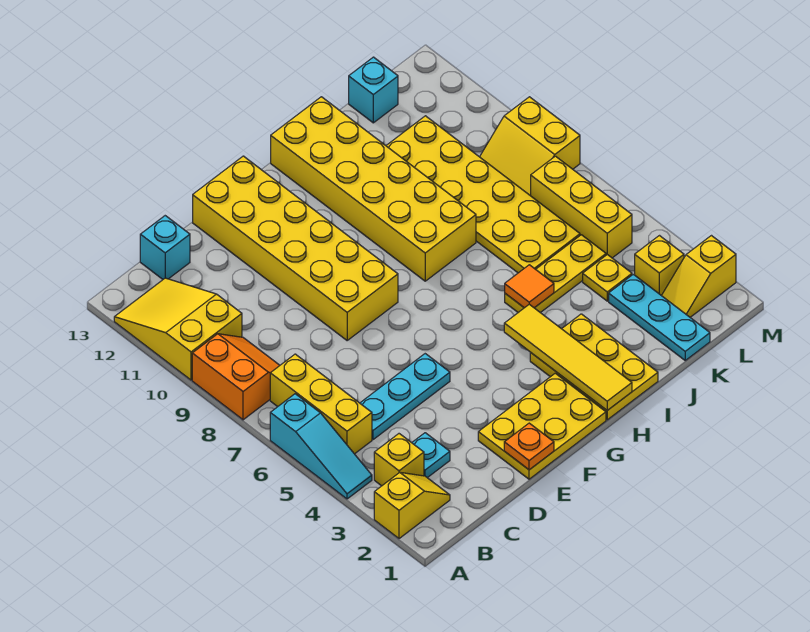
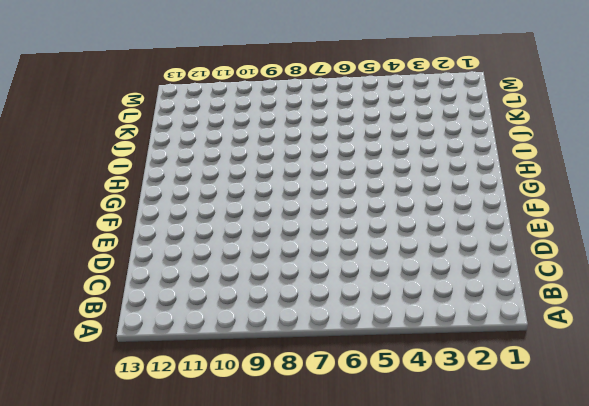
none -> yellow 1x2 slope [374,472,450,539]
none -> cyan 1x3 slope [270,394,372,499]
none -> orange 2x2 slope [192,334,280,420]

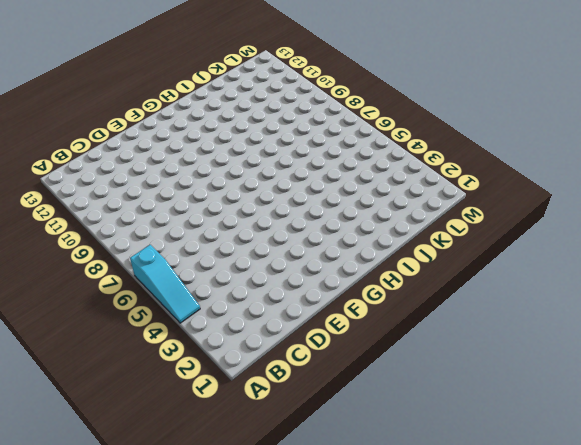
none -> yellow 1x2 slope [374,472,450,539]
none -> orange 2x2 slope [192,334,280,420]
none -> yellow 2x3 slope [114,278,242,380]

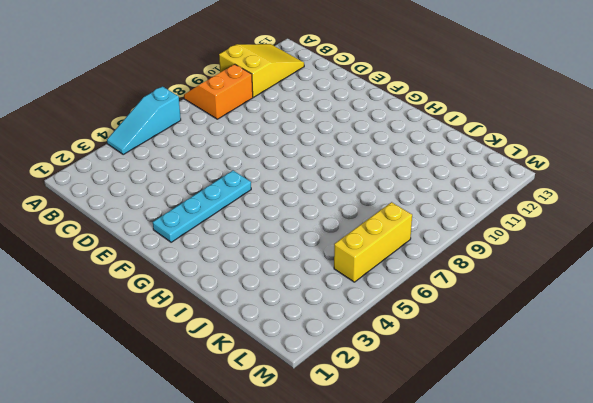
orange 2x2 slope [184,64,253,119] -> orange 2x2 slope turned to [192,334,280,420]
cyan 1x4 plate [153,170,251,242] -> yellow 2x3 plate [478,373,606,479]
none -> yellow 1x2 slope [374,472,450,539]
none -> yellow 1x1 brick [374,434,424,486]
none -> yellow 1x3 brick [270,354,372,454]

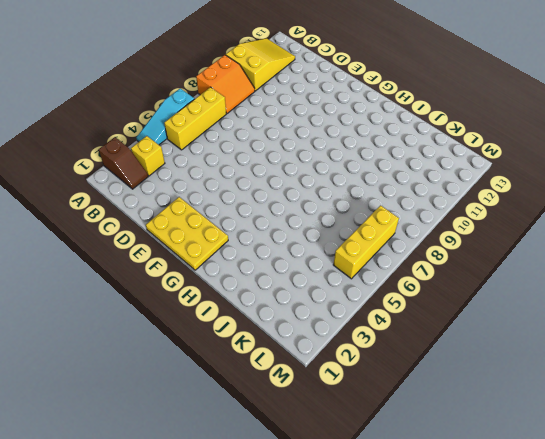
brown 1x2 slope [99,137,148,189] -> yellow 1x2 slope [374,472,450,539]
none -> cyan 1x1 plate [412,433,450,478]
none -> cyan 1x3 plate [360,354,450,440]
none -> cyan 1x1 brick [140,216,190,279]

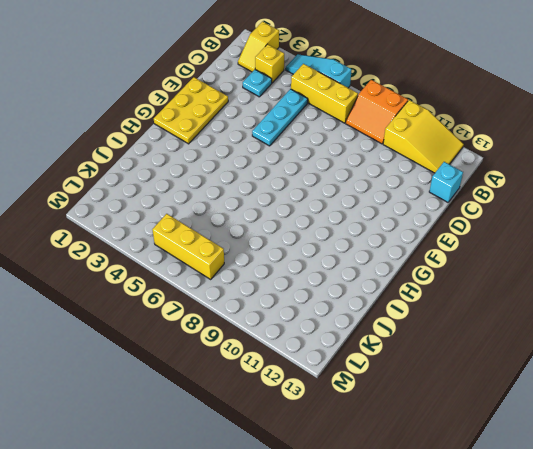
none -> yellow 2x6 brick [193,156,398,340]
none -> yellow 2x3 plate [530,314,658,420]
none -> yellow 2x6 brick [271,97,476,281]

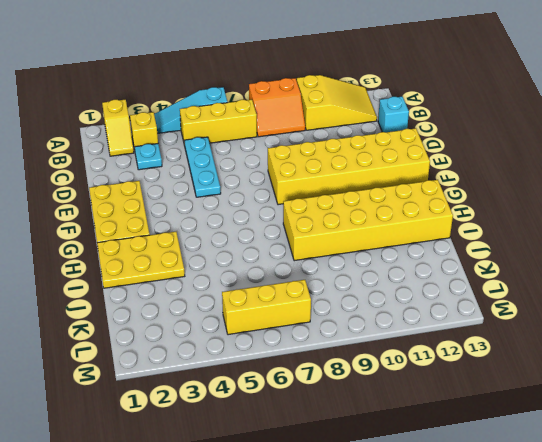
none -> yellow 1x3 plate [505,235,606,313]
none -> yellow 2x6 plate [386,116,580,273]
none -> cyan 1x3 plate [609,274,710,360]

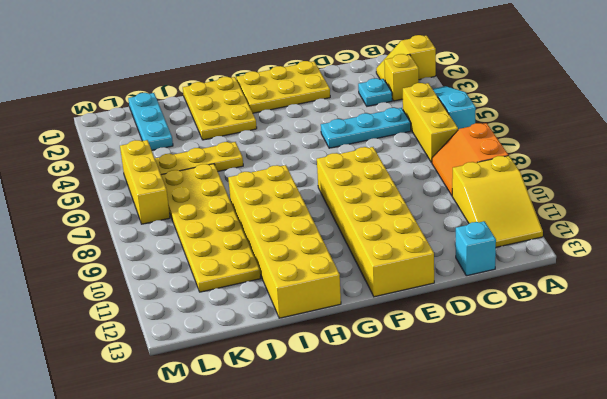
none -> yellow 1x1 plate [583,255,632,301]
none -> cyan 1x1 brick [349,57,398,123]
none -> yellow 1x2 slope [662,236,736,317]

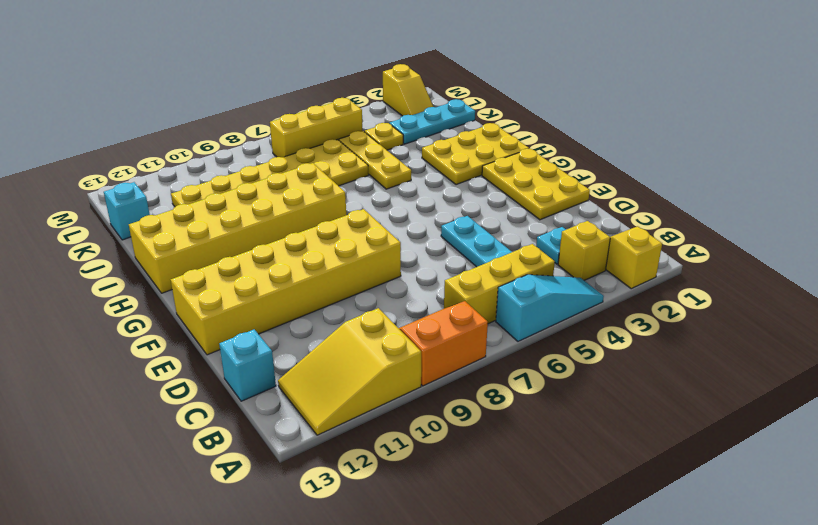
none -> yellow 1x1 brick [635,236,684,296]
none -> yellow 2x2 slope [480,97,580,195]
none -> orange 1x1 plate [504,423,554,470]

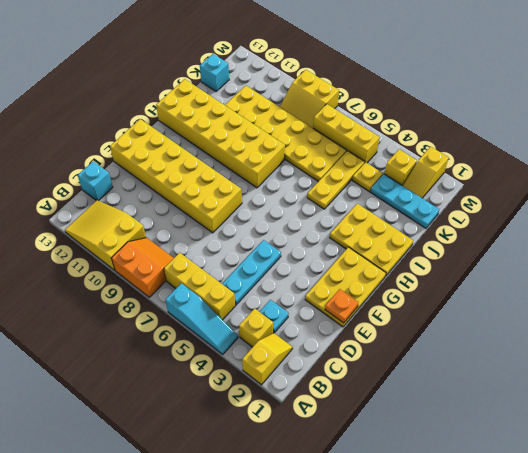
none -> yellow 1x4 tile [504,304,632,410]
none -> orange 1x1 tile [505,265,554,308]

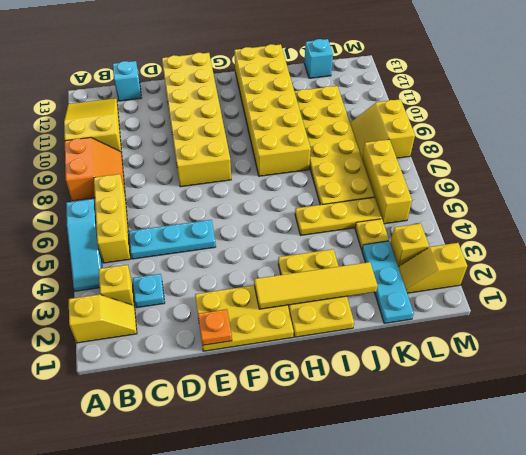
yellow 1x4 tile [254,262,378,309] -> yellow 1x4 tile turned to [504,304,632,410]
none -> orange 1x1 tile [505,265,554,308]

